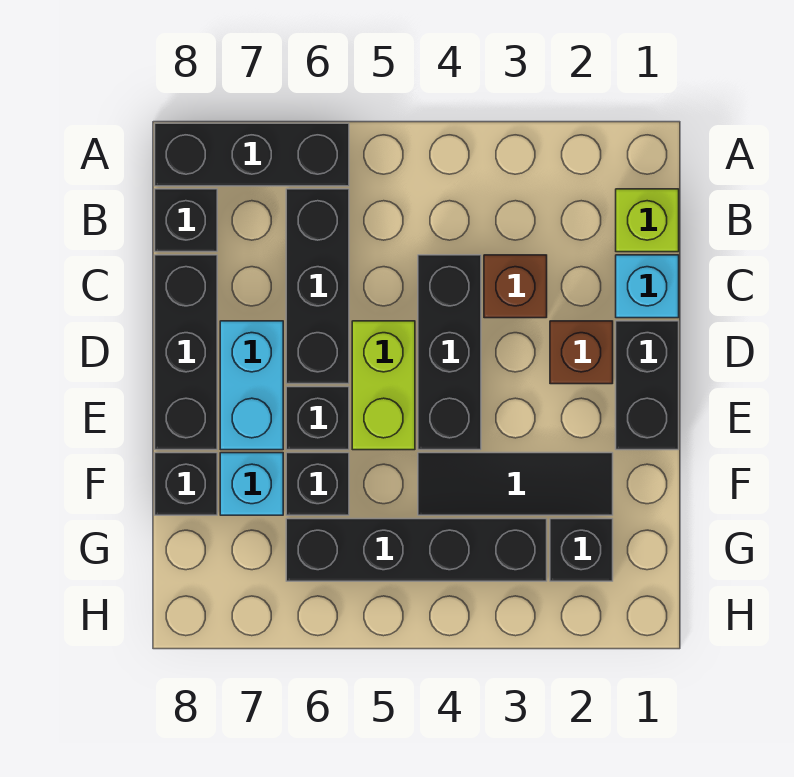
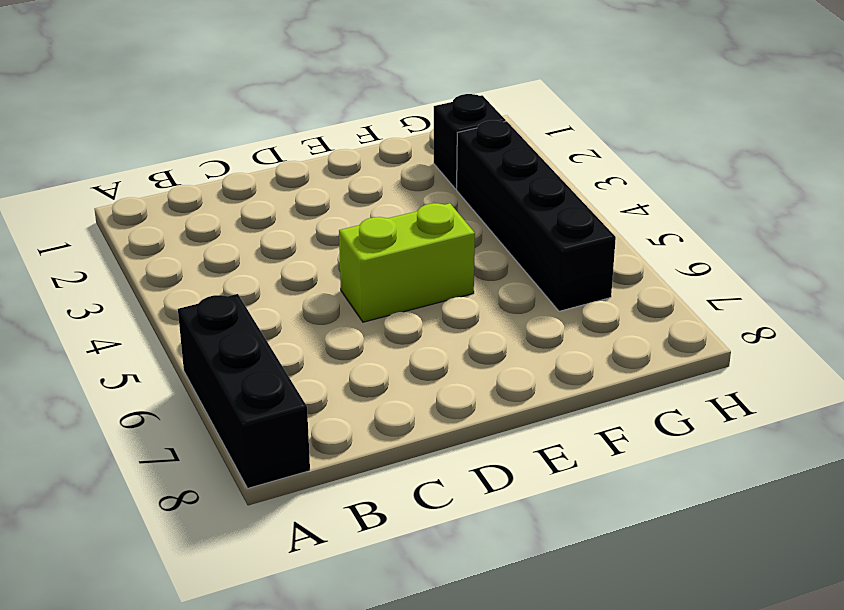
none -> lime 1x1 brick [616,189,679,252]
none -> black 1x3 brick [286,189,349,384]
none -> black 1x1 brick [155,189,217,252]

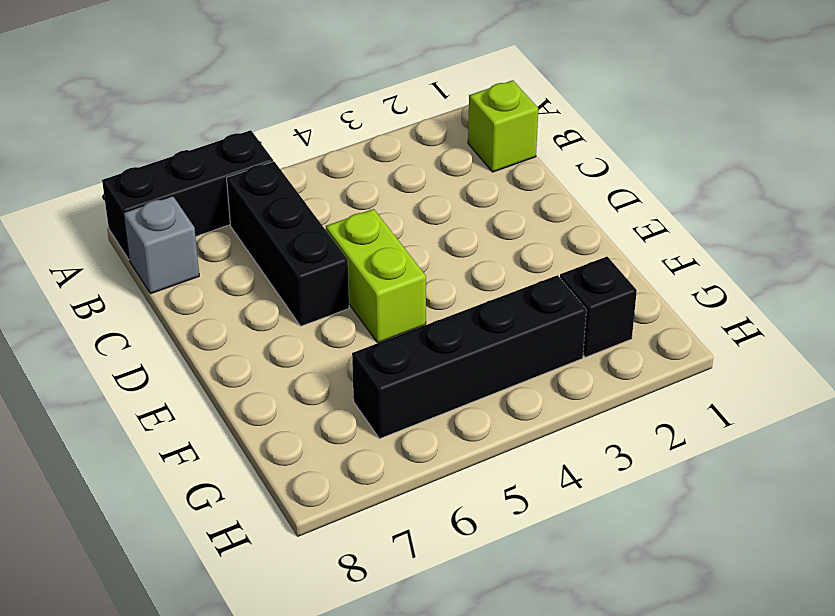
grey 1x1 brick [124,196,199,294] -> black 1x1 brick [155,189,217,252]
none -> cyan 1x1 brick [616,255,679,318]
none -> brown 1x1 brick [484,255,547,318]
none -> black 1x3 brick [418,255,481,450]

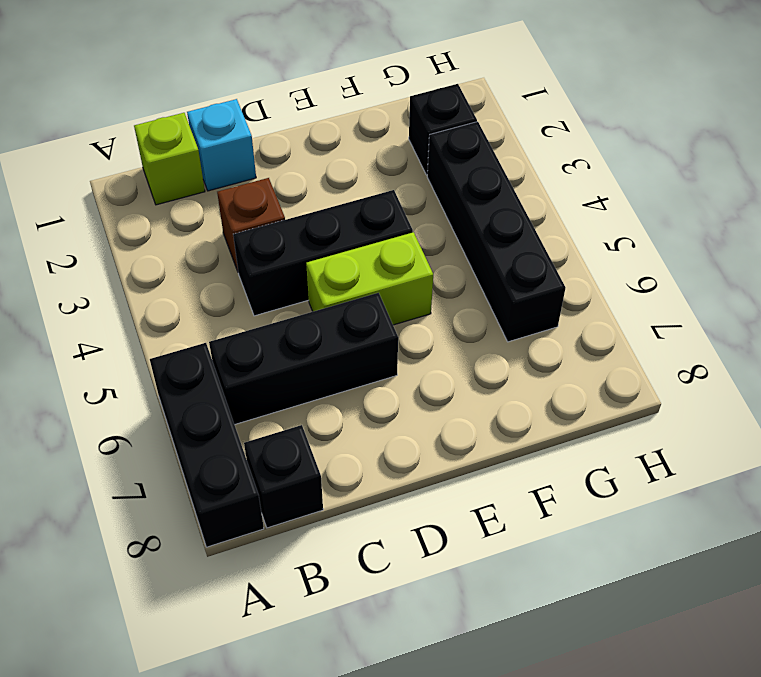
none -> black 1x3 brick [155,255,217,450]
none -> black 1x2 brick [616,321,679,450]
none -> brown 1x1 brick [550,321,613,384]

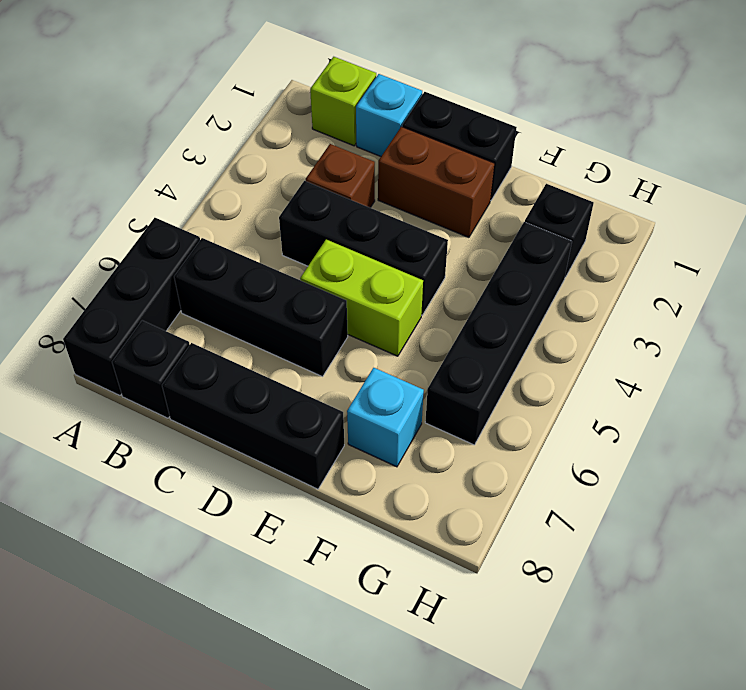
brown 1x2 brick [378,127,494,237] -> brown 1x1 brick [550,321,613,384]
none -> cyan 1x2 brick [220,321,283,450]
none -> black 1x1 brick [286,387,349,450]
none -> black 1x3 tile [418,453,613,515]

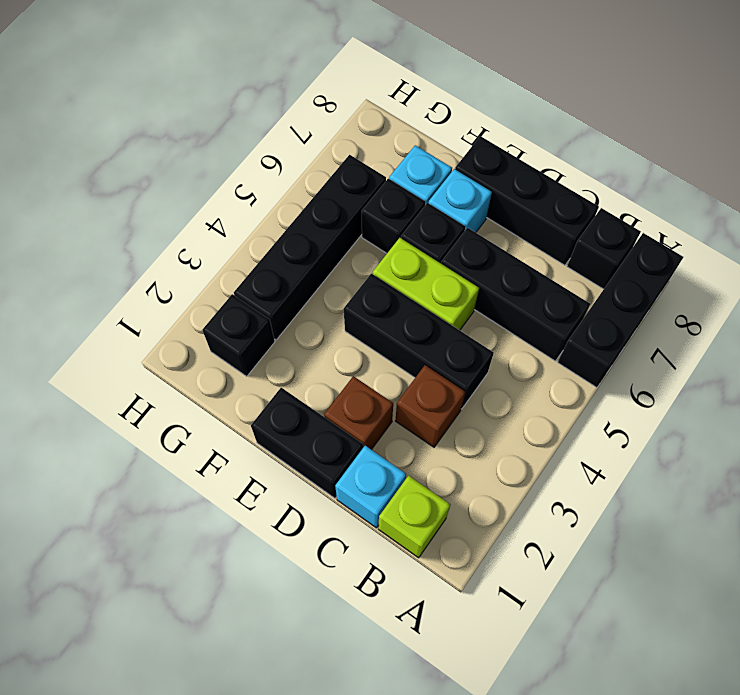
cyan 1x1 brick [428,169,492,233] -> cyan 1x2 brick [220,321,283,450]
none -> black 1x3 tile [418,453,613,515]
none -> black 1x1 brick [155,453,217,515]

